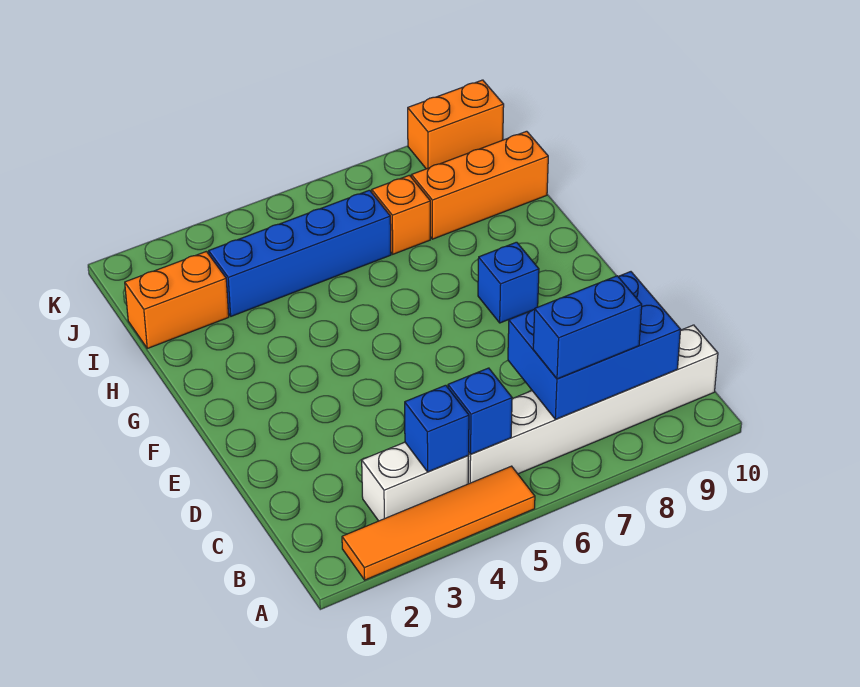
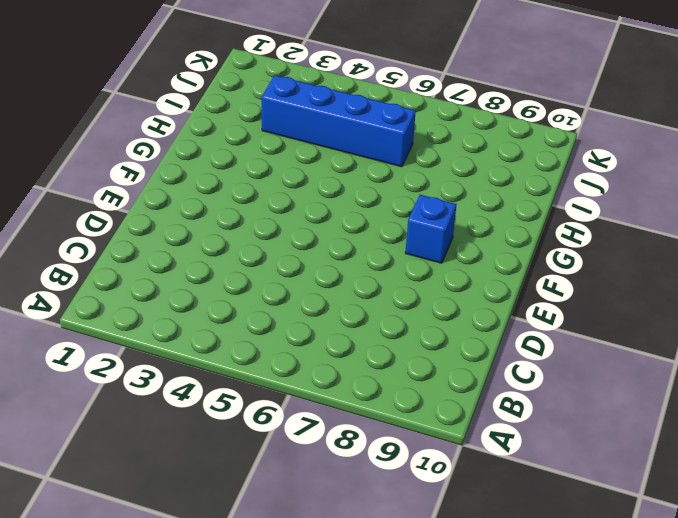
none -> orange 1x4 tile [342,466,535,580]
none -> white 1x2 brick [362,442,469,521]
none -> white 1x6 brick [468,325,718,484]

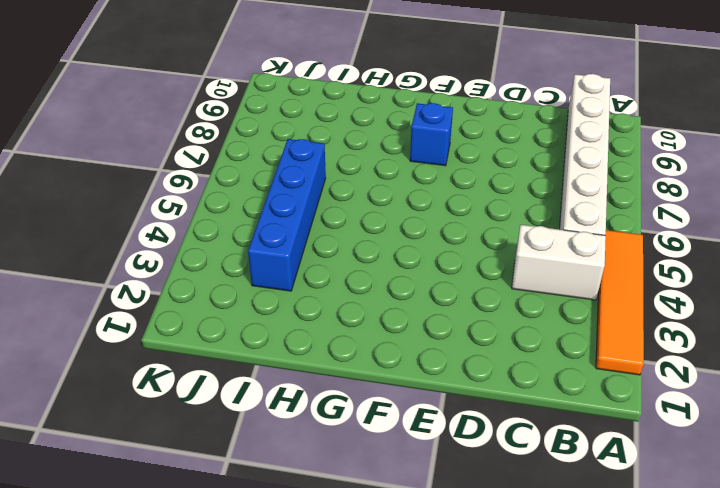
white 1x2 brick [512,225,606,300] -> white 1x2 brick turned to [362,442,469,521]
none -> orange 1x2 brick [125,251,229,348]
none -> orange 1x1 brick [372,175,430,254]
none -> orange 1x3 brick [411,131,548,239]

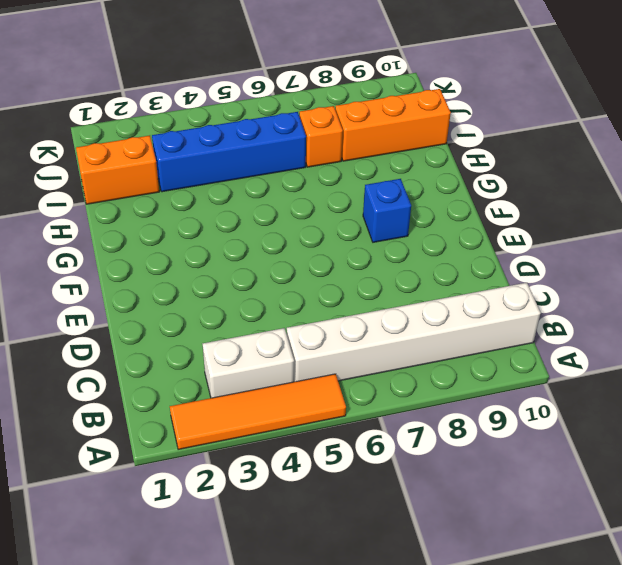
none -> orange 1x2 brick [408,80,504,169]
none -> blue 1x1 brick [405,385,469,472]
none -> blue 1x1 brick [448,368,512,454]

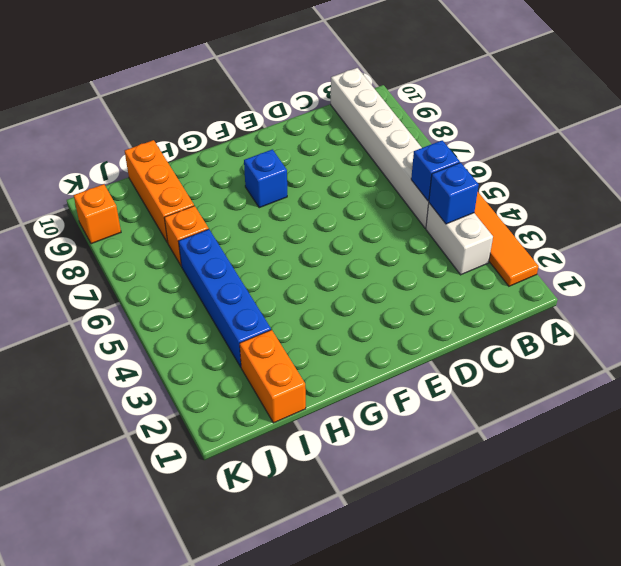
orange 1x1 brick [74,184,121,244] -> orange 1x2 brick [408,80,504,169]
none -> blue 2x3 brick [508,272,681,419]
none -> blue 1x2 brick [533,276,642,379]

